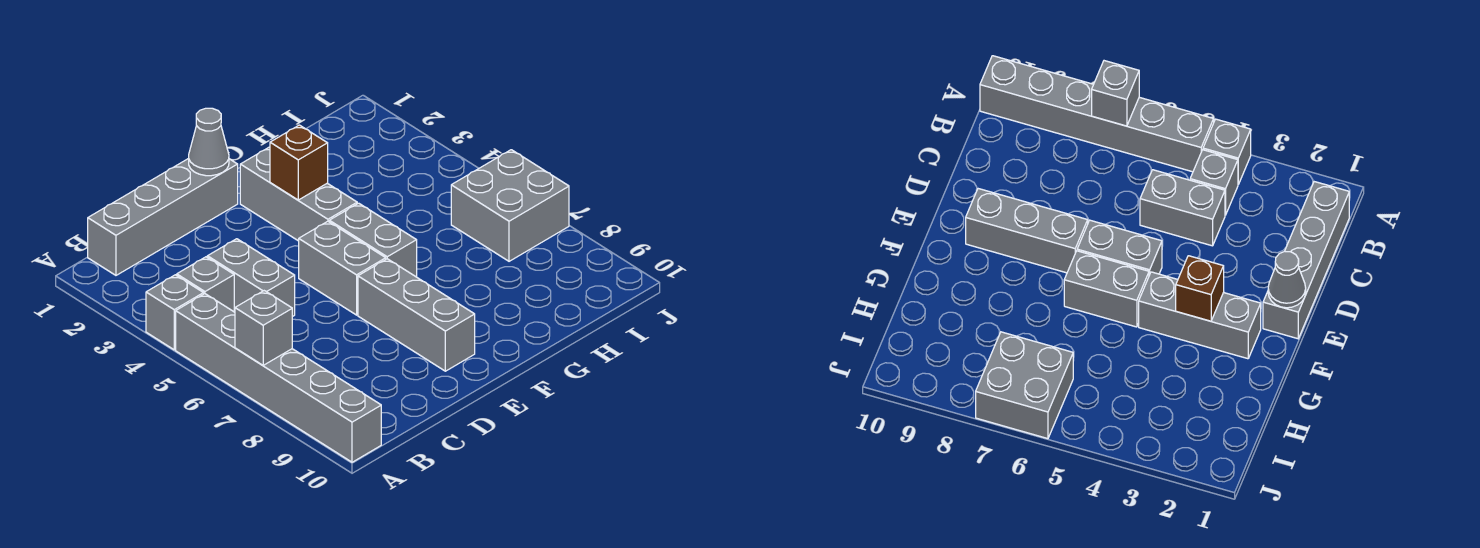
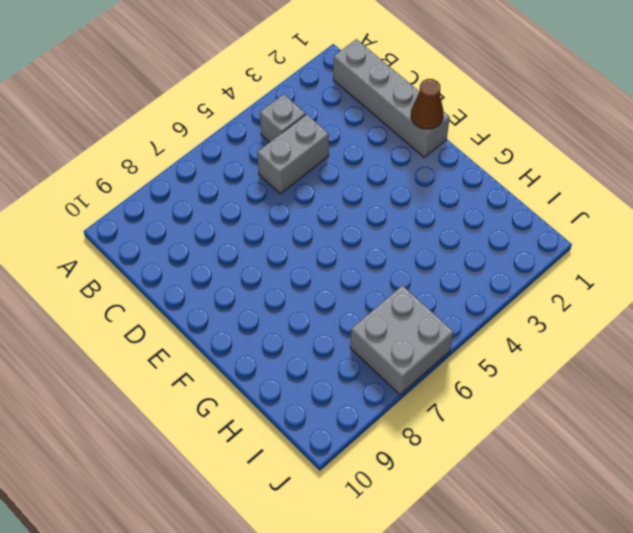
brown 1x1 cone [411,79,443,129] -> grey 1x1 cone [189,108,229,176]
none -> grey 1x1 brick [146,275,204,350]
none -> grey 1x6 brick [176,294,381,462]
none -> grey 1x2 brick [299,221,386,315]

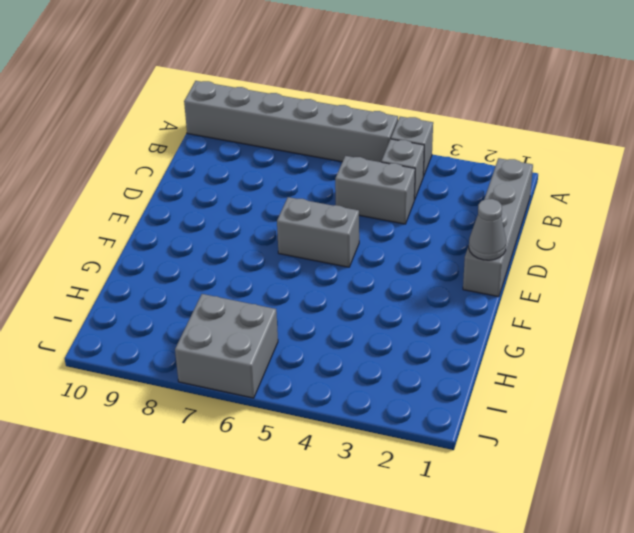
none -> grey 1x3 brick [358,259,475,371]
none -> grey 1x3 brick [240,147,357,241]
none -> grey 1x2 brick [329,203,417,277]

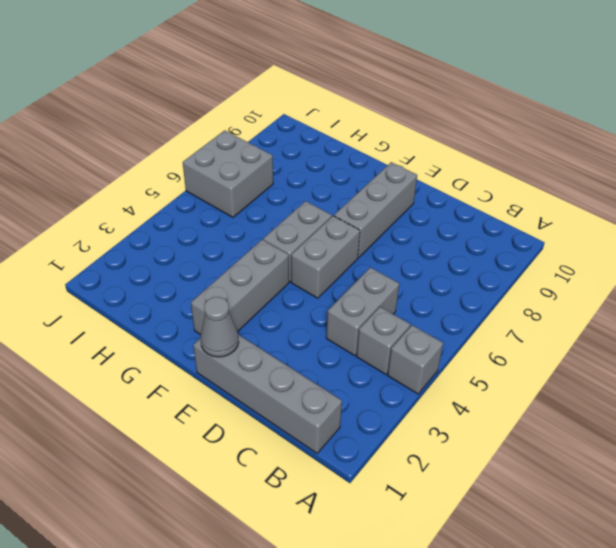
none -> grey 1x6 brick [176,294,381,462]
none -> grey 1x1 brick [235,291,292,365]
none -> brown 1x1 brick [270,125,328,200]

